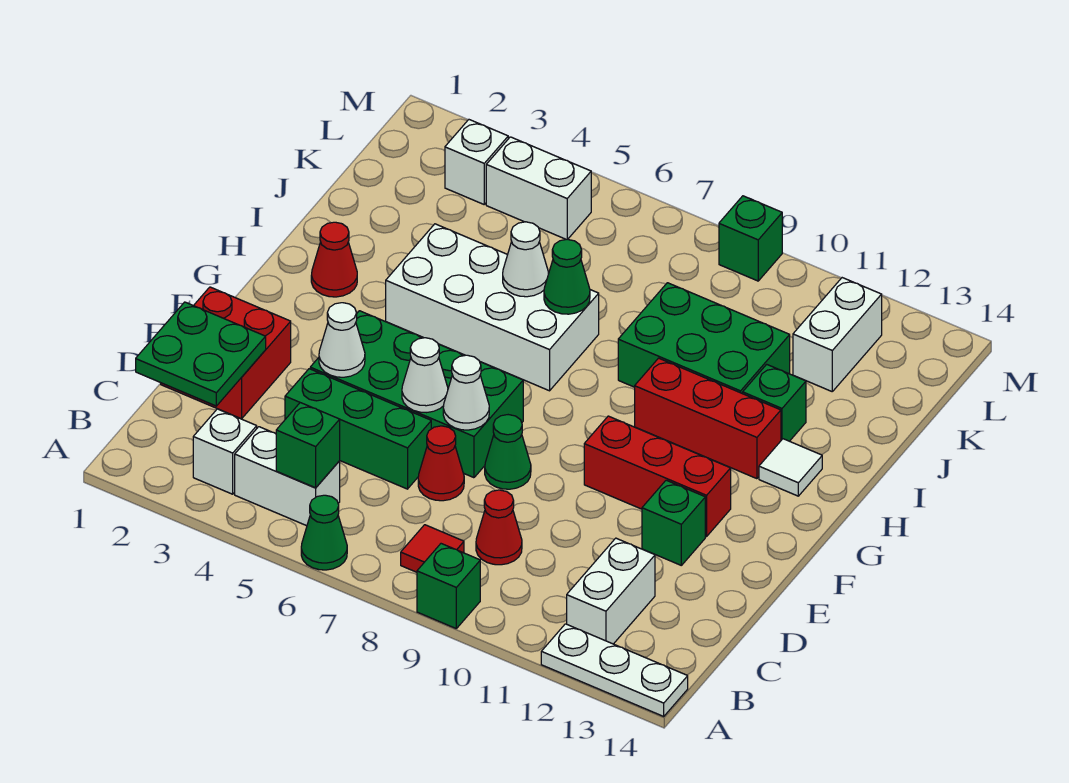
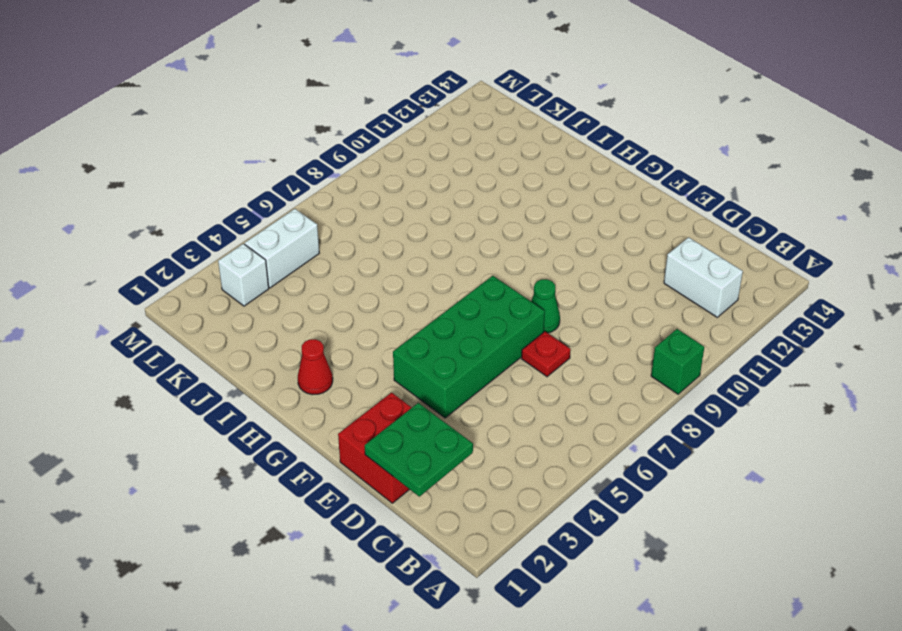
red 1x1 plate [521,332,571,377] -> red 1x1 cone [418,426,464,501]
none -> green 1x1 cone [301,495,347,570]
none -> white 1x3 plate [541,624,688,716]
none -> white 1x1 brick [193,409,257,494]
none -> white 1x2 brick [235,427,340,526]

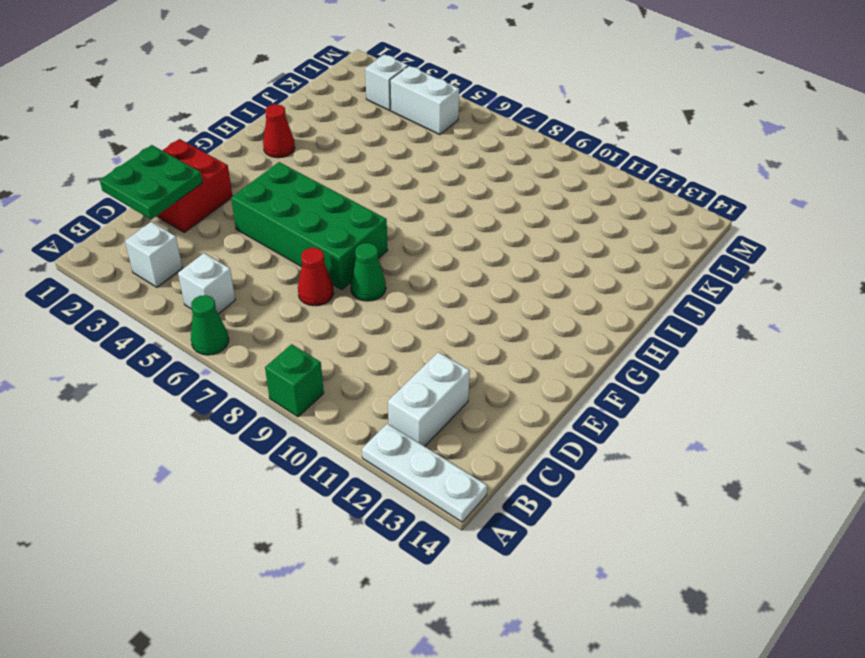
white 1x1 brick [178,253,235,314] -> white 1x2 brick [235,427,340,526]
none -> red 1x1 tile [401,525,464,572]
none -> red 1x1 cone [476,490,522,565]
none -> green 1x3 brick [285,369,431,489]
none -> green 1x1 brick [642,480,705,565]

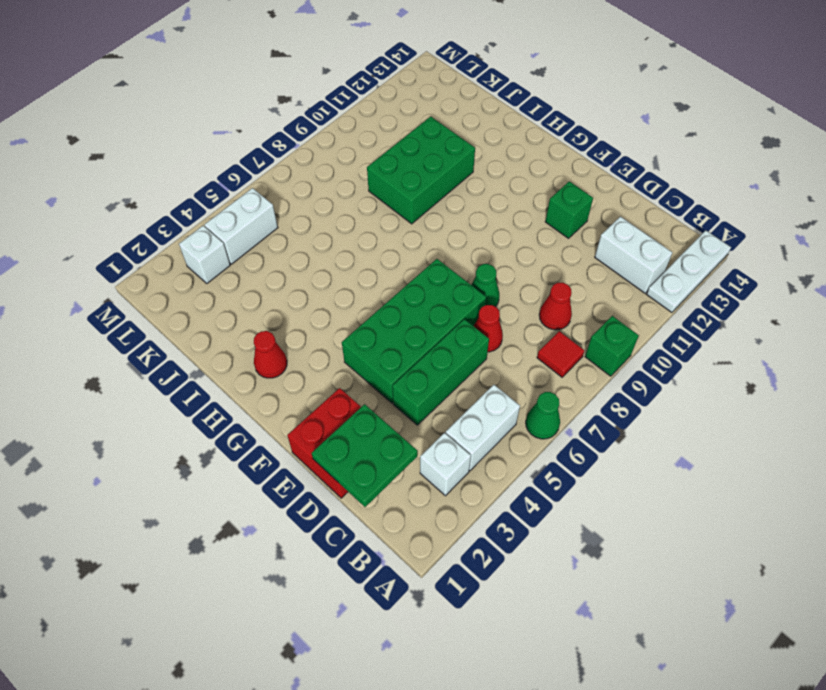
none -> red 1x3 brick [584,416,731,537]
none -> white 2x4 brick [386,224,599,391]
none -> red 1x3 brick [635,358,781,479]
none -> white 1x1 tile [759,439,822,496]

